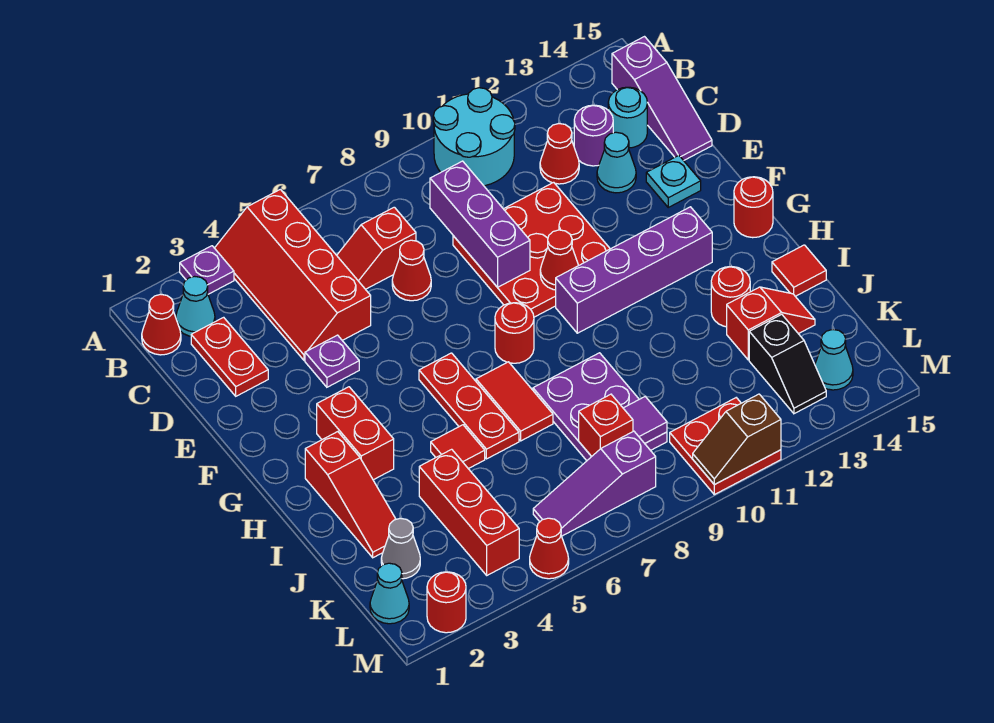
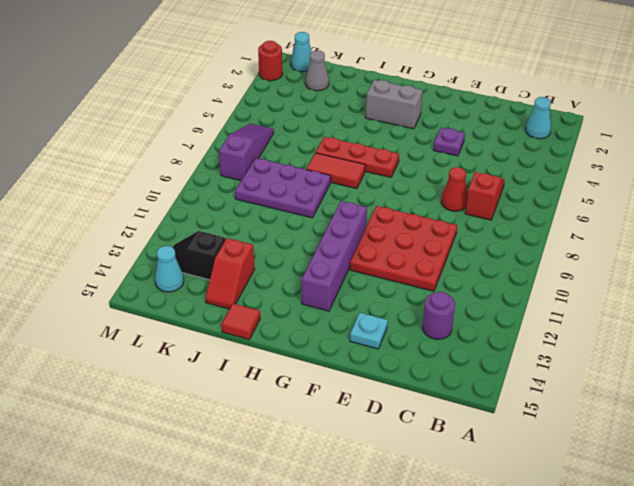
grey 1x2 brick [366,80,423,129] -> red 1x2 brick [317,387,394,480]
none -> purple 1x1 plate [180,246,234,294]
none -> red 2x4 slope [215,189,371,360]
none -> cyan 2x2 round brick [433,88,515,186]
none -> red 1x1 cone [142,294,181,355]

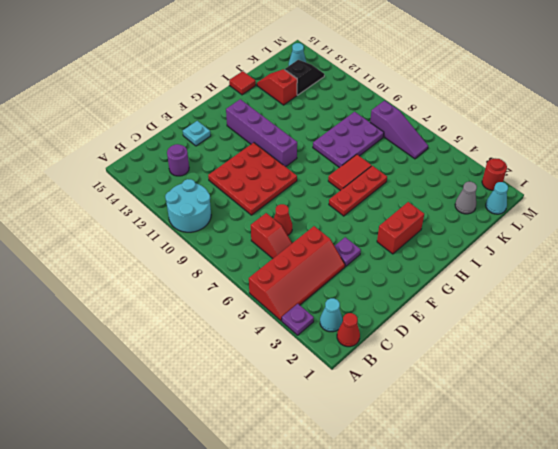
none -> purple 1x3 slope [612,37,712,161]
none -> red 1x2 plate [191,317,268,396]
none -> red 1x1 cone [540,124,579,184]
none -> cyan 1x1 round brick [608,87,647,148]

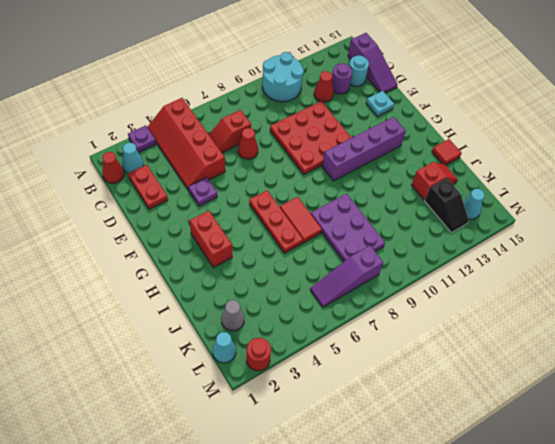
none -> cyan 1x1 cone [597,132,636,193]
none -> red 1x1 round brick [495,303,534,363]
none -> red 1x1 round brick [734,177,773,238]
none -> red 1x3 slope [305,432,396,558]

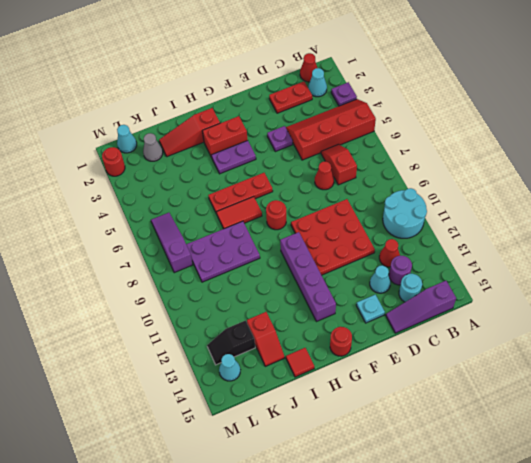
purple 1x2 plate [212,141,256,174] -> none
none -> red 1x1 tile [431,425,485,469]
none -> red 1x1 round brick [711,266,750,327]
none -> red 1x3 brick [419,449,519,575]
none -> red 2x2 plate [670,398,781,495]

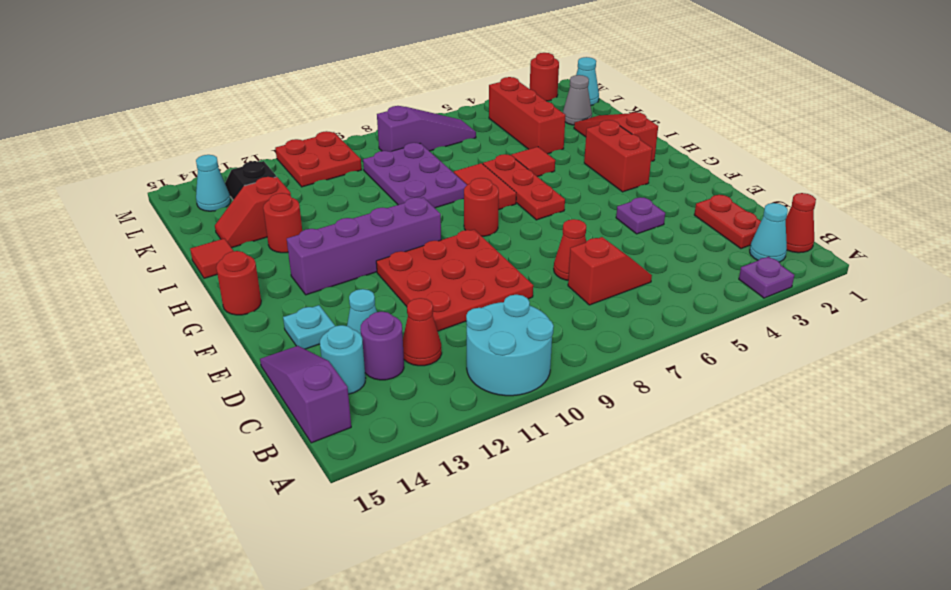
none -> red 2x4 slope [215,189,371,360]
none -> red 1x1 cone [530,518,569,579]
none -> purple 1x3 brick [430,161,530,287]
none -> red 1x1 cone [540,230,579,290]

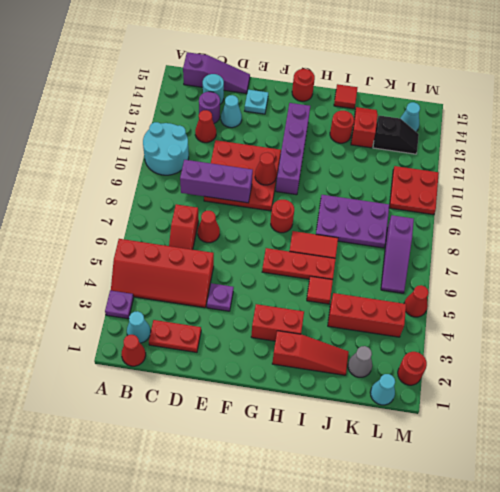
none -> red 1x1 brick [579,394,633,456]
none -> purple 1x1 tile [623,397,667,443]
none -> brown 1x2 slope [693,394,781,485]

